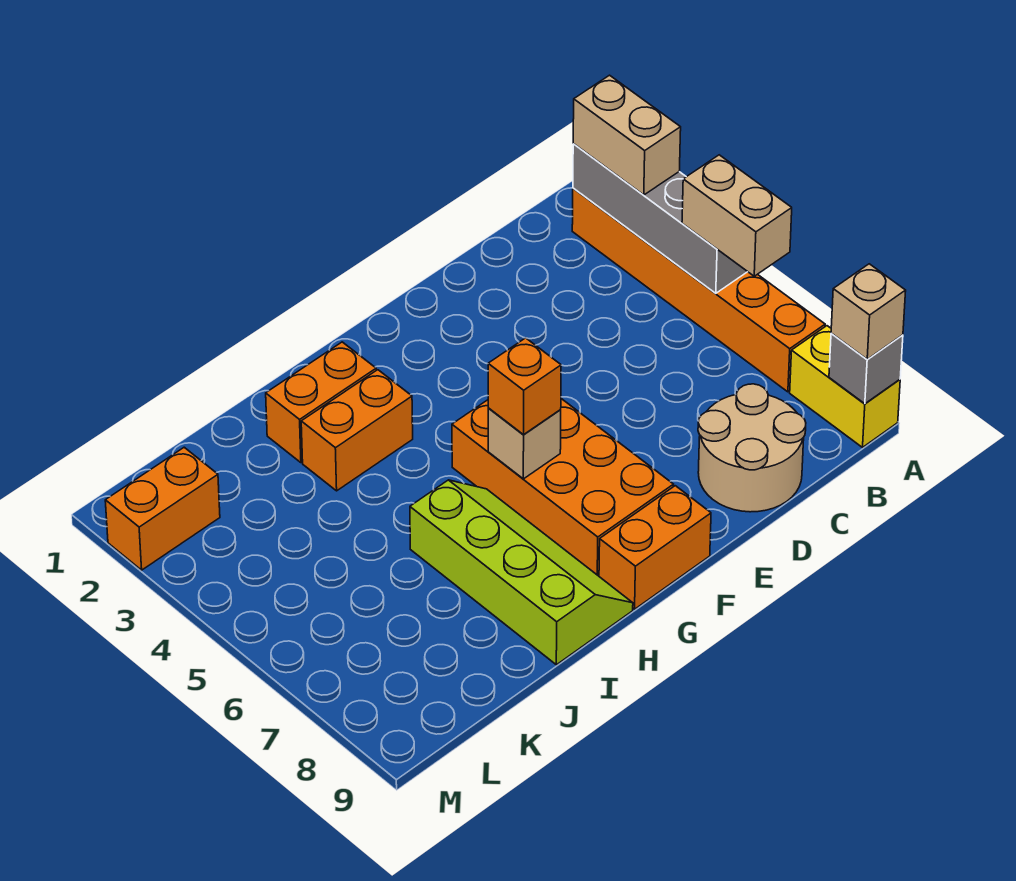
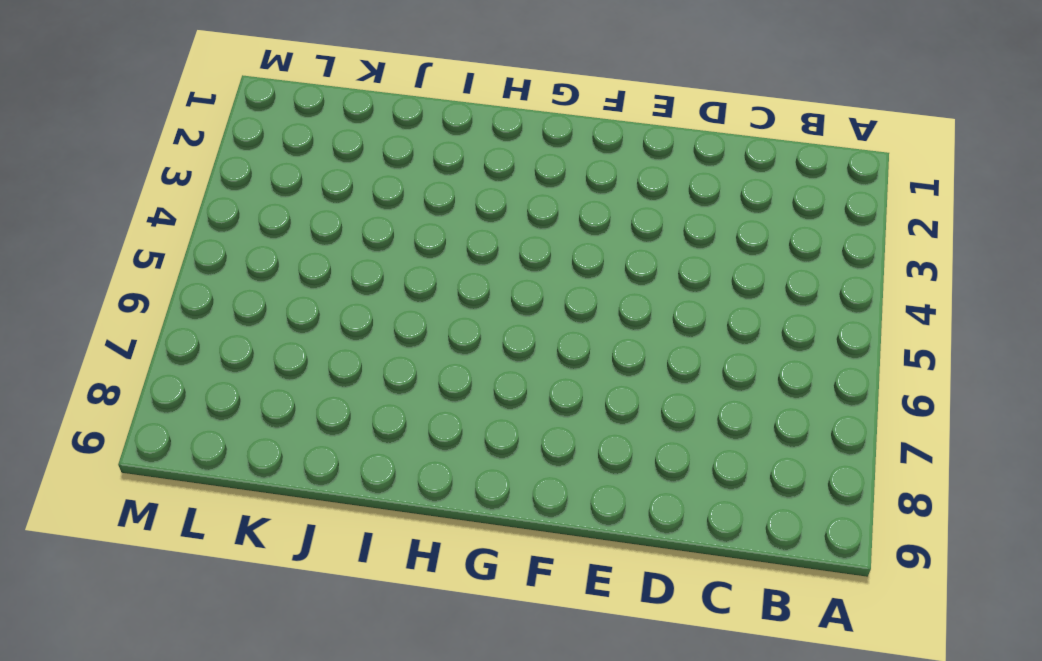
none -> orange 1x6 brick [572,188,825,392]
none -> yellow 1x2 brick [790,326,900,447]
none -> tan 2x2 round brick [698,384,806,512]

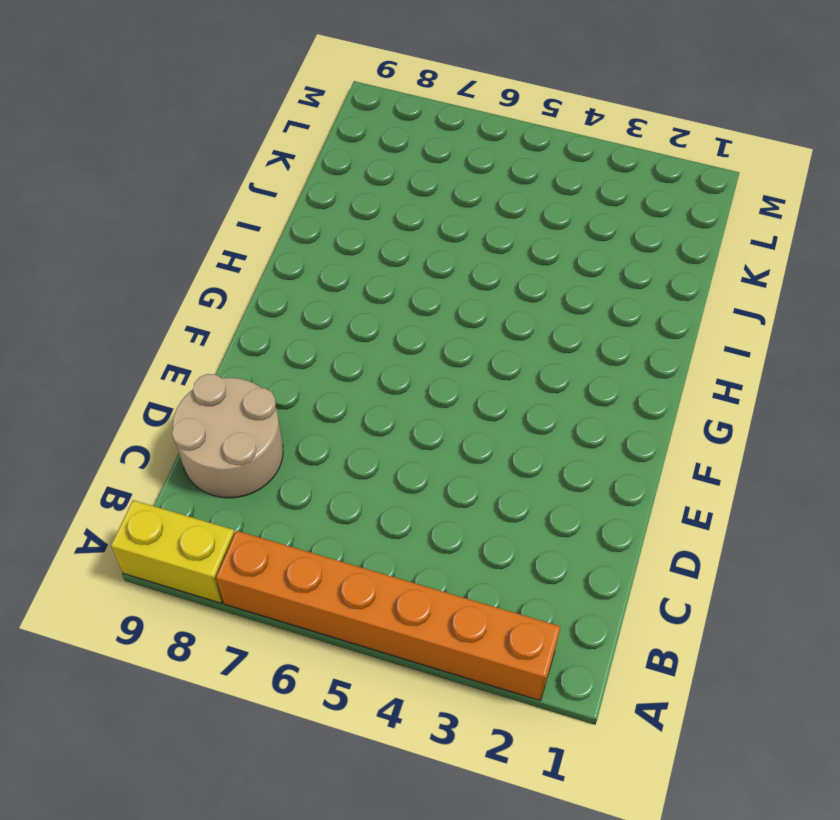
none -> orange 2x4 brick [452,399,674,576]
none -> orange 1x2 brick [599,486,711,609]
none -> orange 1x2 brick [266,342,376,463]

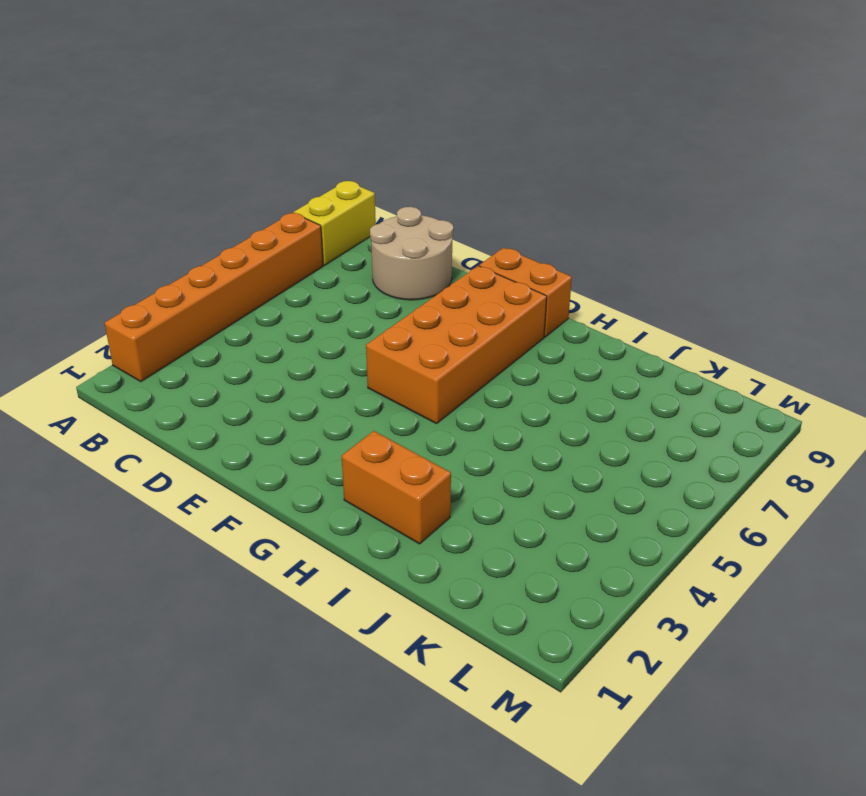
none -> orange 1x2 brick [301,370,413,491]
none -> lime 2x4 slope [410,480,633,665]
none -> orange 1x2 brick [105,447,220,570]

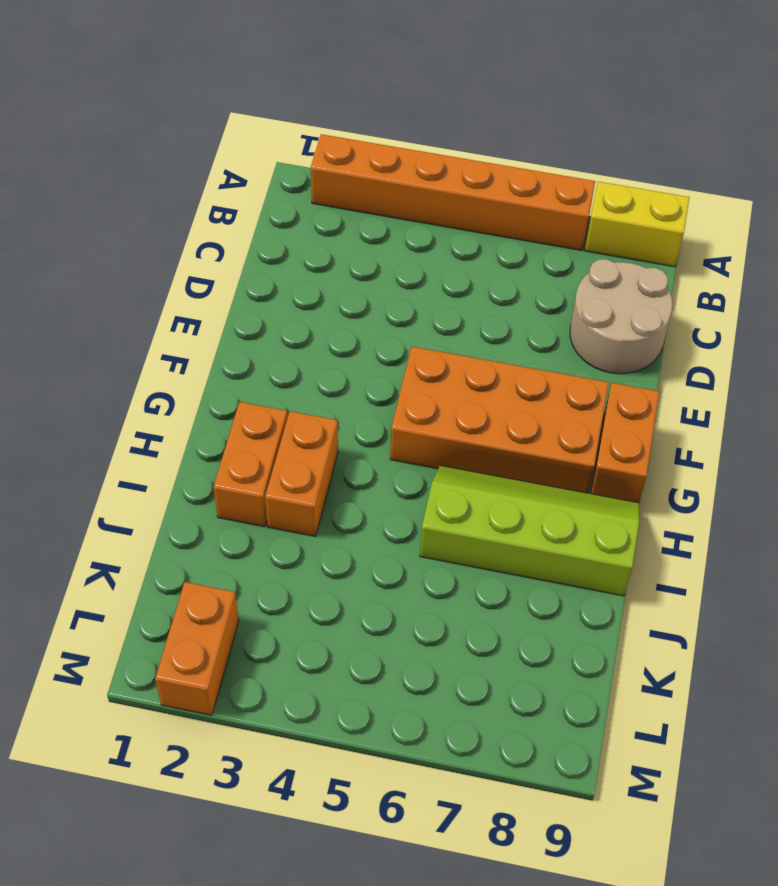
none -> grey 1x4 brick [573,144,747,293]
none -> grey 1x1 brick [829,333,903,404]
none -> tan 1x1 brick [488,408,561,479]

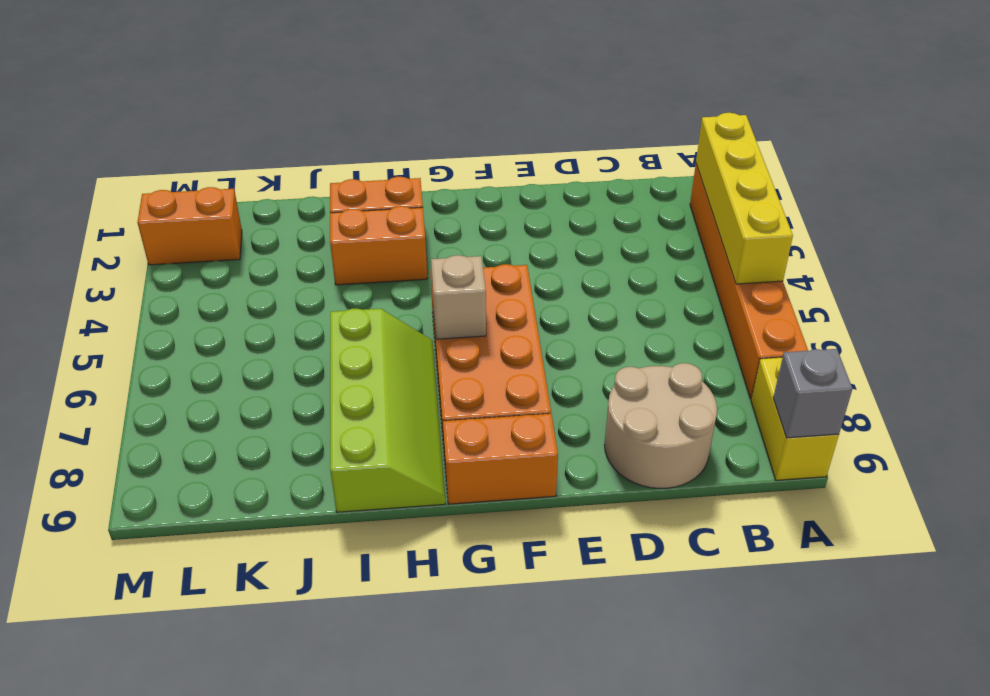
yellow 1x4 brick [696,113,793,284] -> grey 1x4 brick [573,144,747,293]
none -> tan 1x2 brick [573,75,681,195]
none -> tan 1x2 brick [682,155,792,276]
none -> tan 1x1 brick [831,264,906,359]

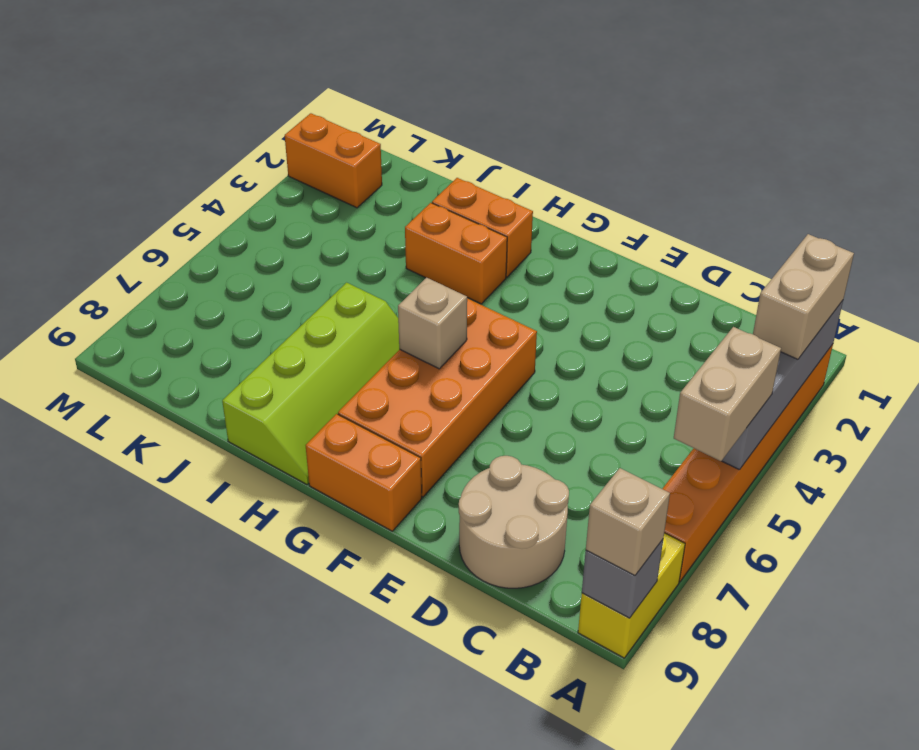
none -> orange 1x1 brick [488,338,561,435]

